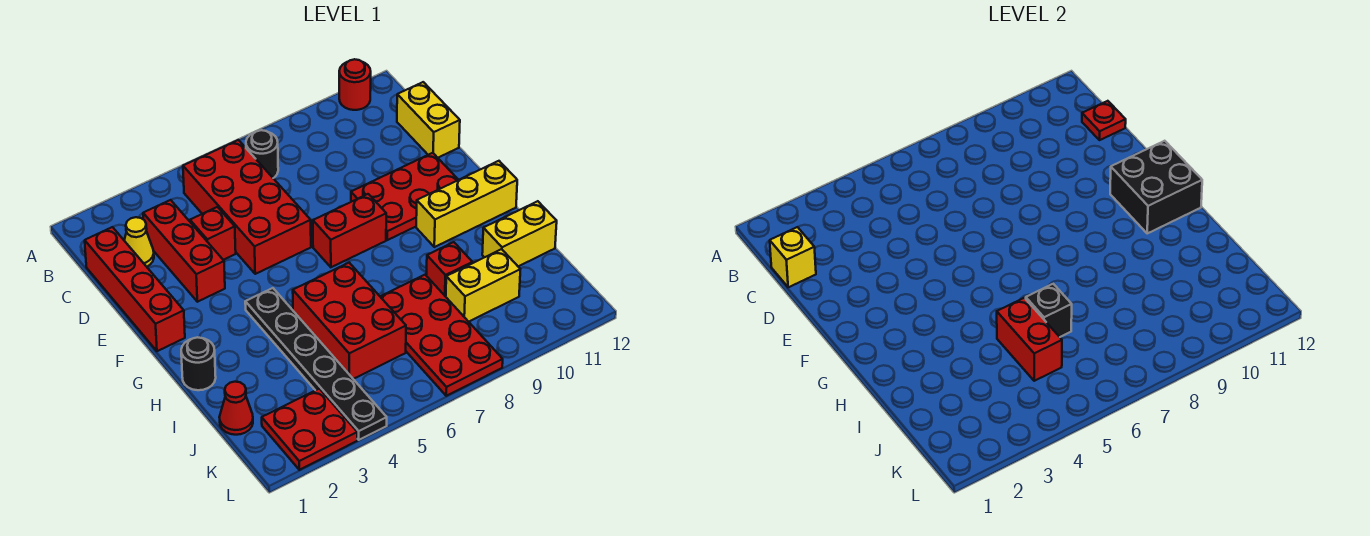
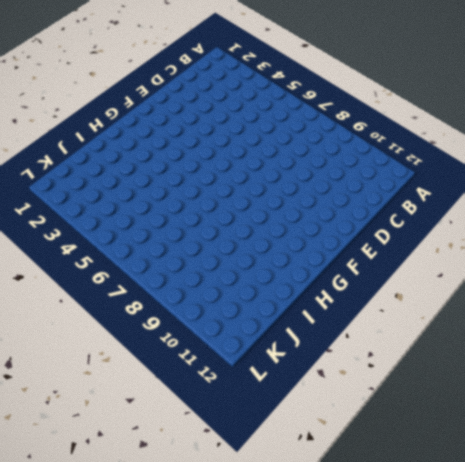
none -> red 1x1 round brick [339,59,371,110]
none -> red 2x4 brick [183,140,311,274]
none -> black 1x1 round brick [246,130,278,178]

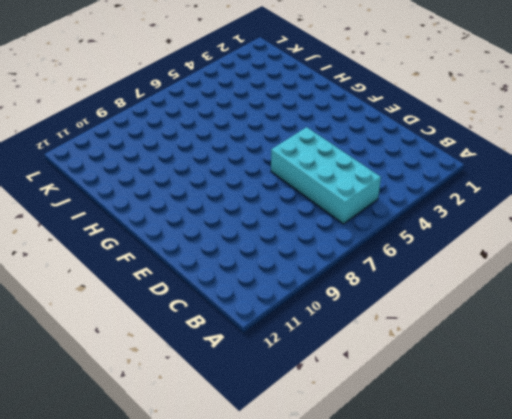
cyan 2x4 brick [271,127,381,224] -> red 2x4 brick [183,140,311,274]
none -> red 1x1 round brick [339,59,371,110]
none -> black 1x1 round brick [246,130,278,178]
none -> red 1x4 brick [85,227,185,351]

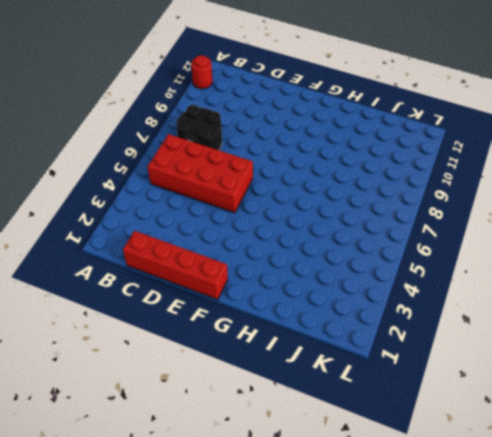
black 2x2 round brick [176,105,222,150] -> black 1x1 round brick [246,130,278,178]
none -> yellow 1x1 cone [124,217,154,267]
none -> red 1x3 brick [143,200,225,302]
none -> yellow 1x2 brick [397,82,460,158]

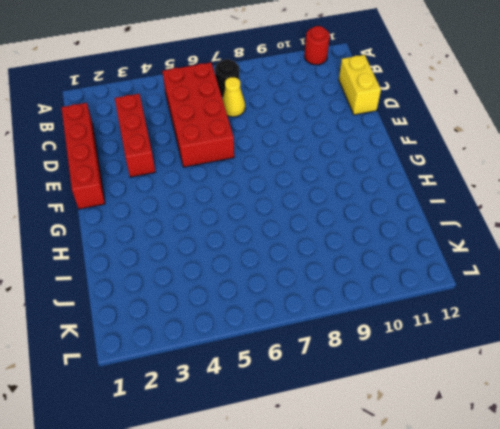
yellow 1x1 cone [222,77,245,117] -> yellow 1x1 cone moved to [124,217,154,267]
none -> red 1x1 brick [190,207,236,260]
none -> red 2x3 plate [351,153,458,240]
none -> red 1x2 brick [313,194,386,267]

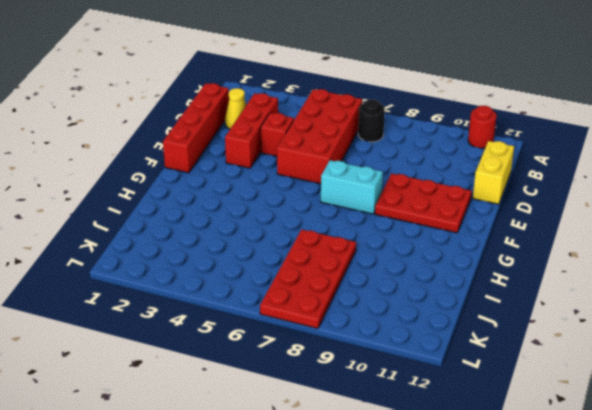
cyan 1x2 brick [321,160,383,214] -> red 1x2 brick [313,194,386,267]
none -> black 1x6 plate [245,288,387,440]
none -> yellow 1x3 brick [416,161,517,247]
none -> black 1x1 round brick [181,337,216,390]

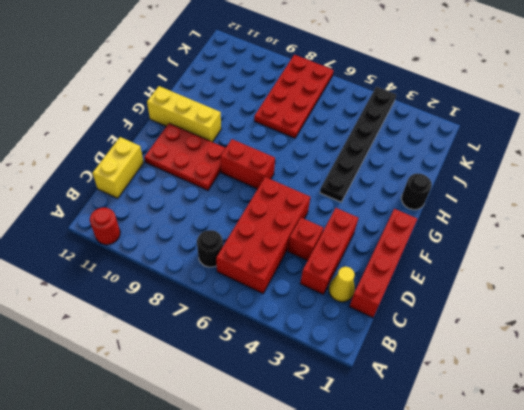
none -> red 2x3 brick [293,263,406,379]
none -> red 1x1 brick [426,242,472,297]
none -> yellow 1x2 brick [482,201,557,266]

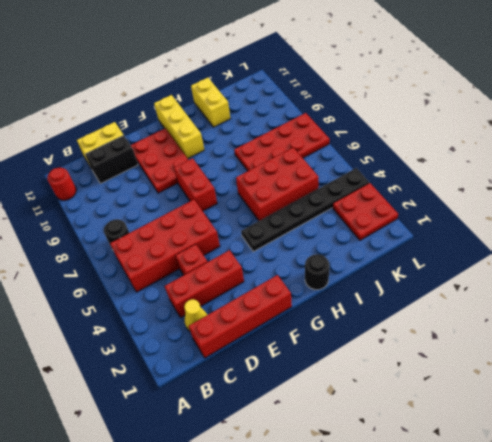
black 1x2 brick [85,135,138,184] -> none
none -> red 1x1 brick [426,242,472,297]
none -> red 1x1 cone [220,382,253,435]
none -> yellow 1x2 brick [446,249,520,322]

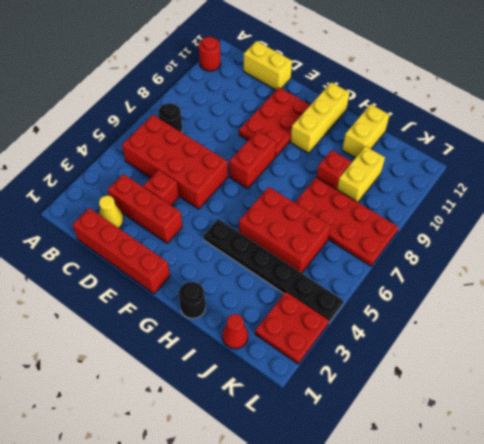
none -> yellow 1x1 brick [770,227,816,287]
none -> red 1x1 plate [1082,101,1126,140]
none -> black 2x2 brick [1110,141,1202,233]

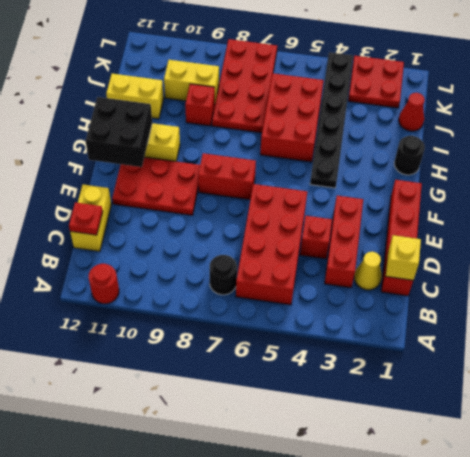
none -> red 1x2 brick [997,298,1062,381]
none -> black 1x1 brick [1026,284,1072,337]

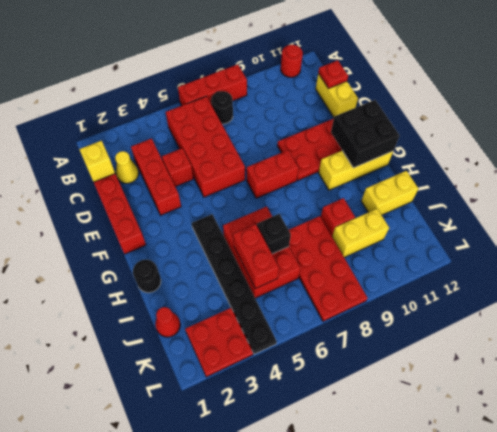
red 1x3 brick [178,64,247,105] -> none

